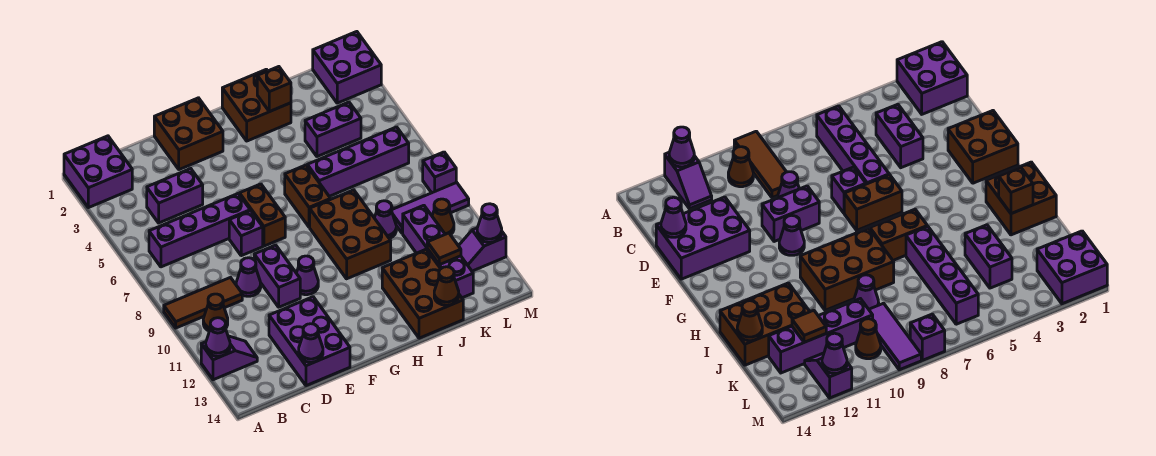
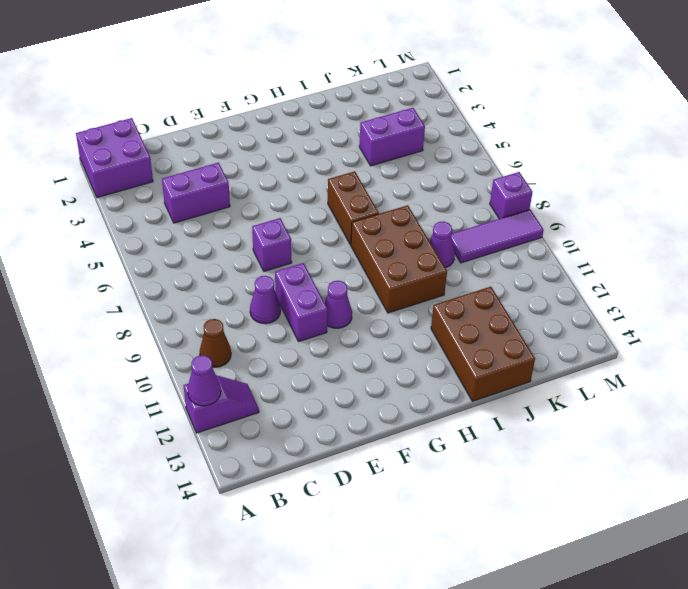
none -> brown 1x3 tile [164,278,242,328]
none -> purple 1x4 brick [149,194,250,267]
none -> purple 2x3 brick [269,297,350,386]
none -> brown 2x2 brick [154,98,223,170]

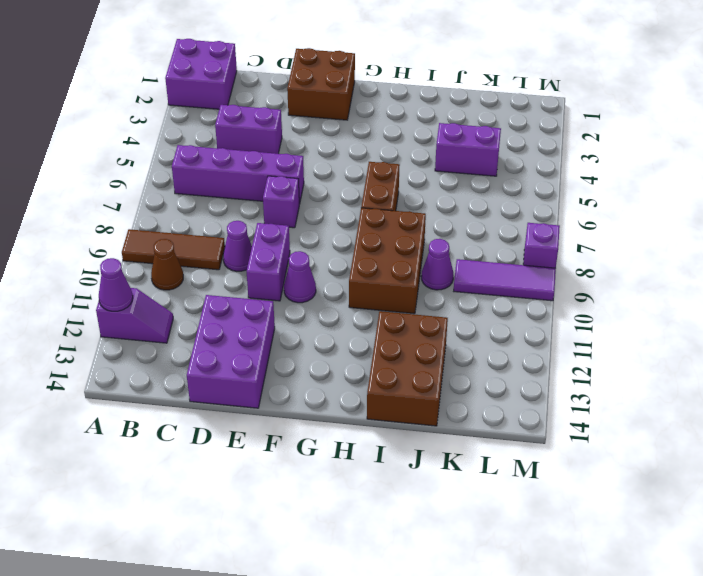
none -> brown 1x2 brick [239,184,285,246]
none -> brown 2x2 brick [222,69,291,141]
none -> purple 1x4 brick [307,127,409,196]
none -> purple 1x4 brick [403,205,473,298]

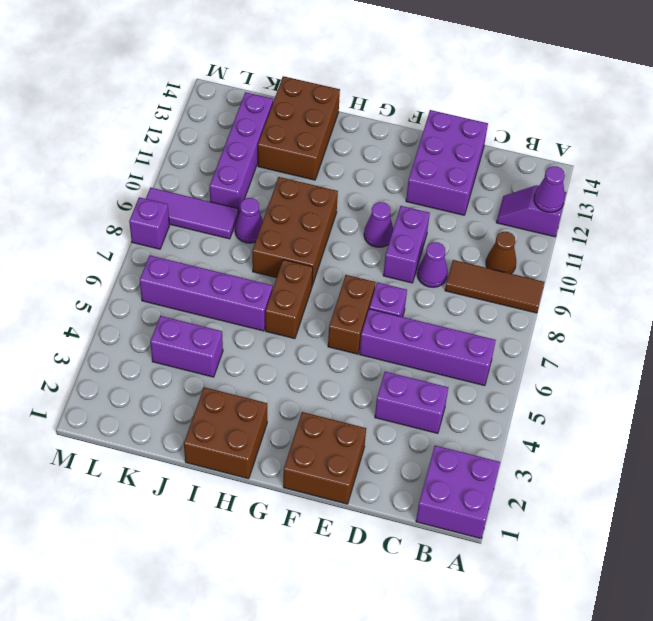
none -> purple 2x2 brick [313,32,381,103]
none -> brown 1x1 cone [432,199,454,235]
none -> purple 1x2 slope [459,228,506,271]
none -> purple 1x1 cone [299,324,323,362]

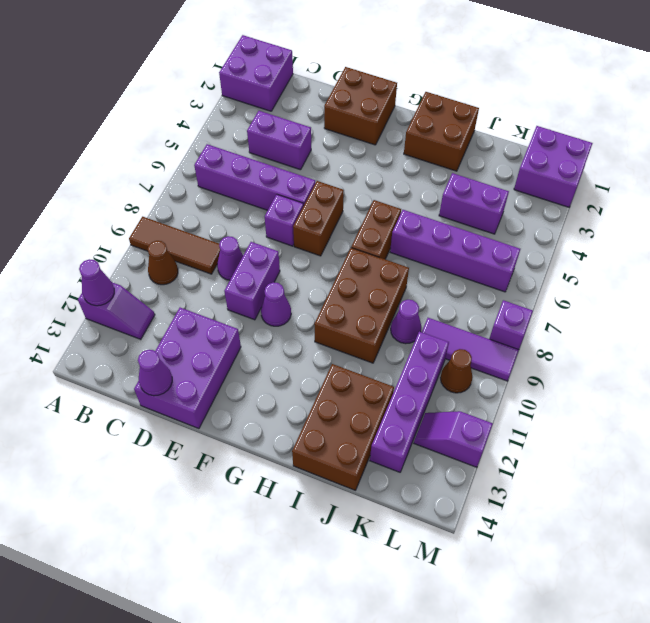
none -> brown 1x1 brick [257,67,291,112]
none -> brown 1x1 cone [434,267,459,305]
none -> brown 1x1 tile [427,233,461,265]
none -> purple 1x1 cone [477,204,502,242]

